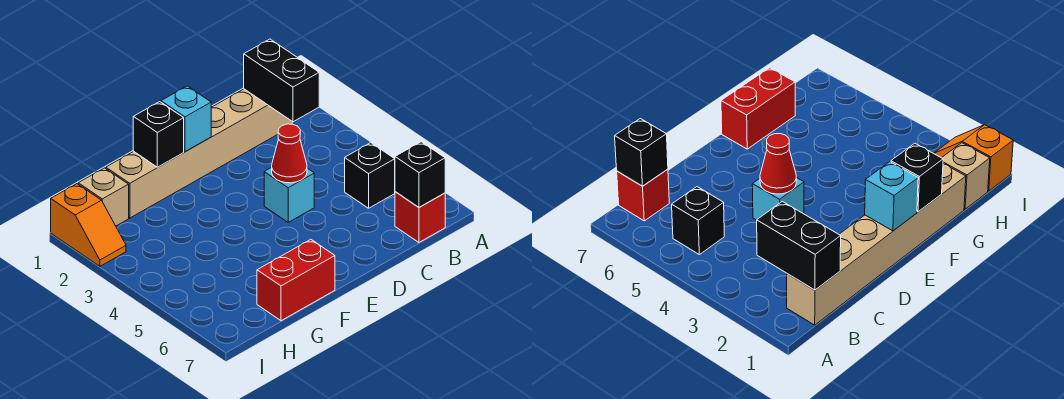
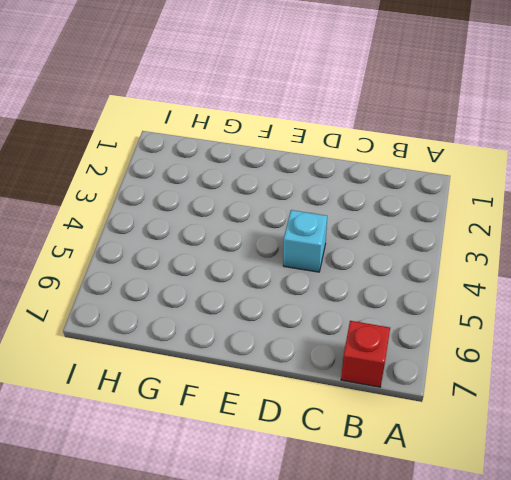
none -> tan 1x6 brick [106,89,294,218]
none -> black 1x1 brick [345,143,395,208]
none -> red 1x2 brick [257,240,335,321]

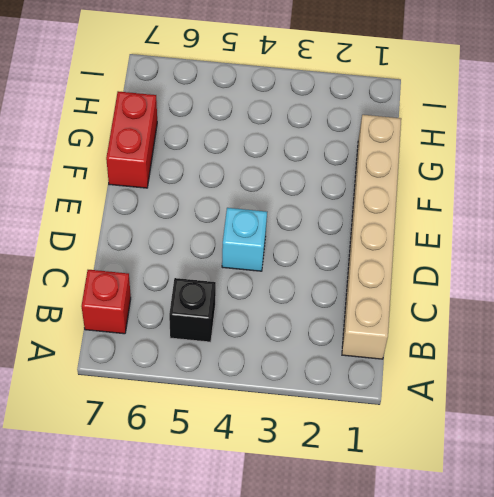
none -> tan 1x1 brick [78,168,129,226]
none -> orange 1x2 slope [51,184,126,266]
none -> black 1x2 brick [244,39,319,122]

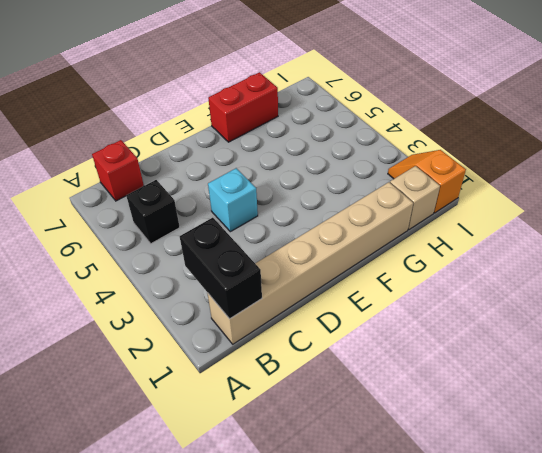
none -> black 1x1 brick [395,142,445,207]
none -> red 1x1 cone [272,124,307,183]
none -> cyan 1x1 brick [161,86,211,152]

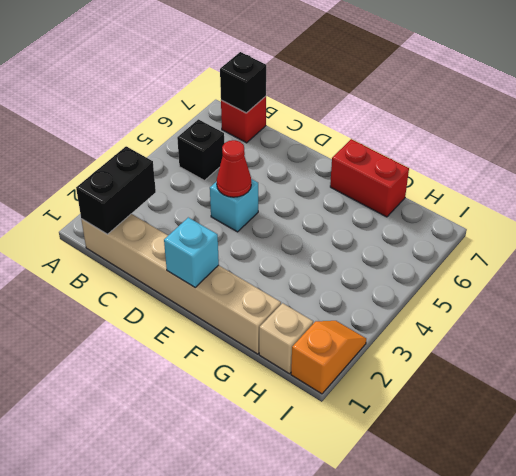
none -> black 1x1 brick [133,102,184,167]

